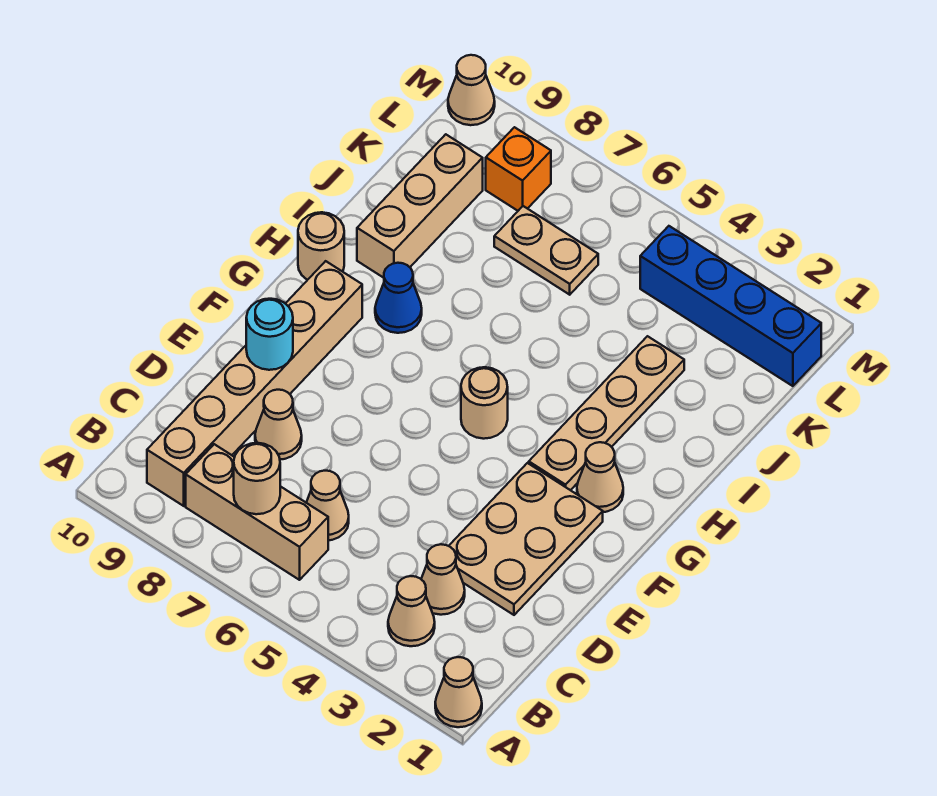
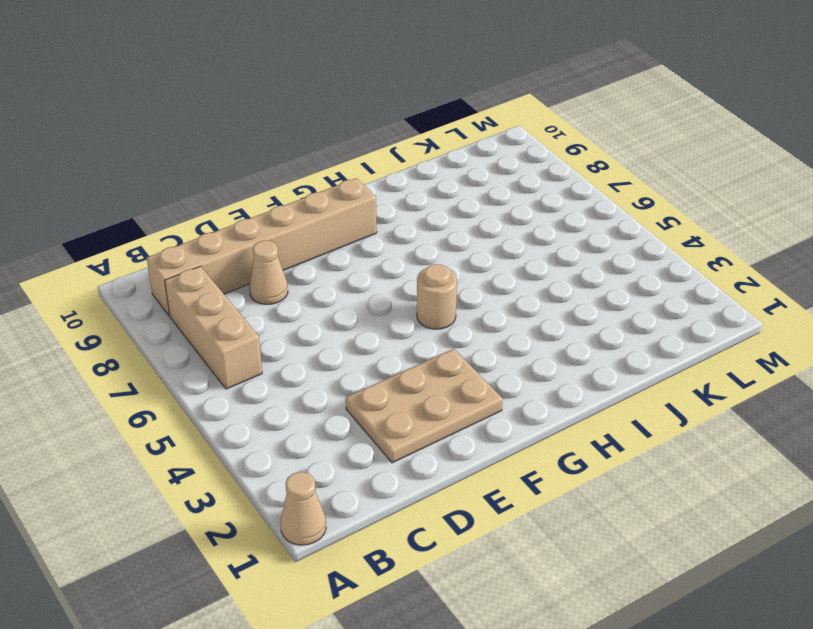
none -> tan 1x1 cone [388,576,435,646]
none -> tan 1x1 cone [421,544,465,615]
none -> tan 1x1 cone [306,471,349,540]

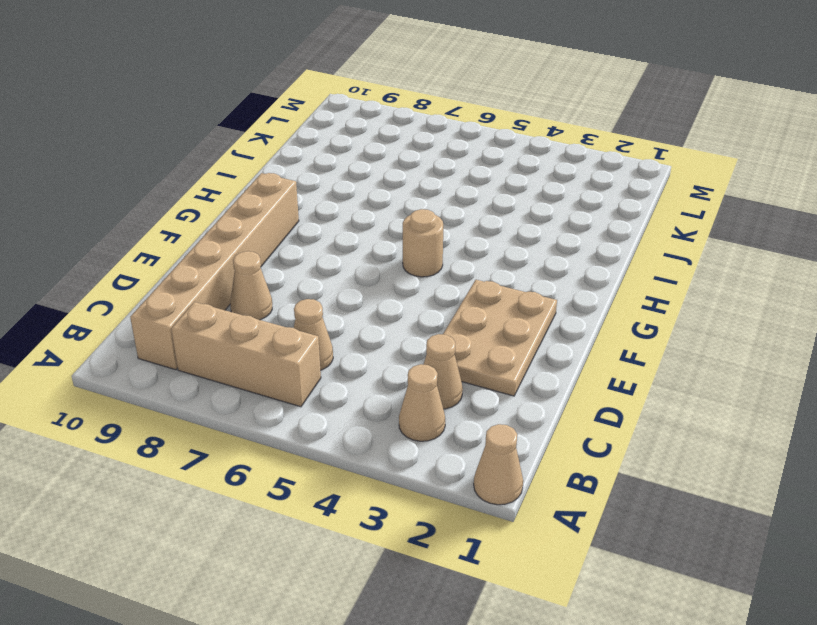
none -> tan 1x1 cone [577,442,623,512]
none -> tan 1x4 plate [529,336,684,490]
none -> blue 1x1 cone [375,263,422,333]

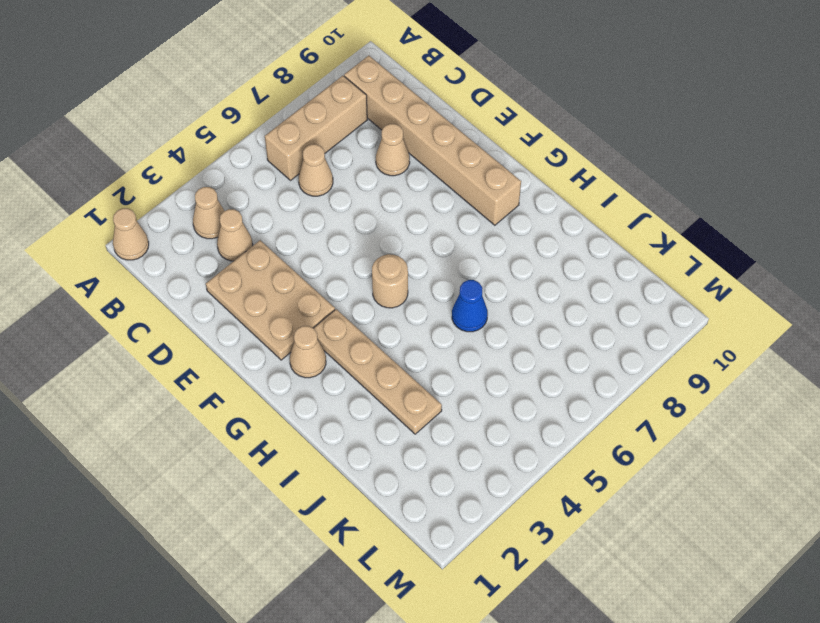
blue 1x1 cone [452,280,488,332] -> blue 1x1 cone moved to [375,263,422,333]
none -> tan 1x1 round brick [298,212,344,280]
none -> tan 1x3 brick [357,134,483,278]
none -> tan 1x2 plate [494,206,598,295]

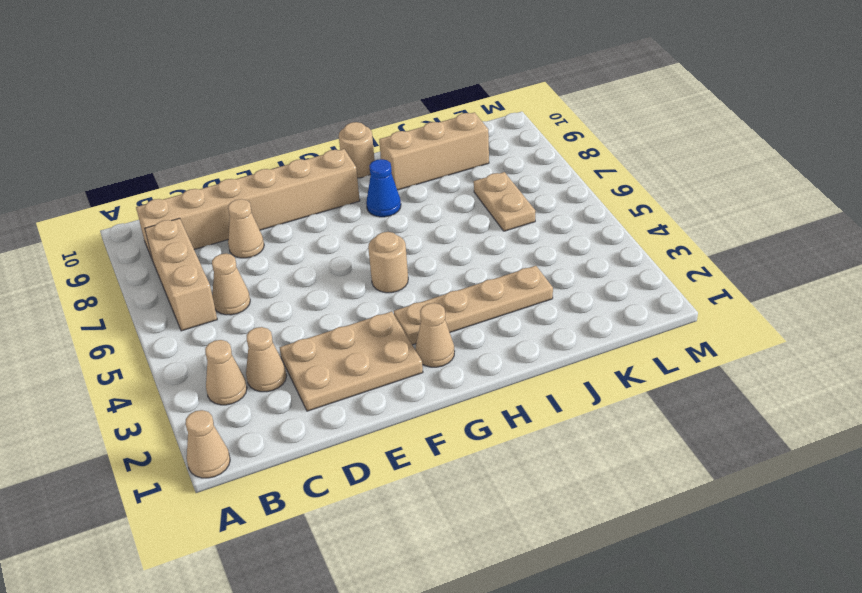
none -> blue 1x4 brick [640,226,821,386]
none -> orange 1x1 brick [486,127,551,211]
none -> tan 1x1 cone [448,55,495,125]

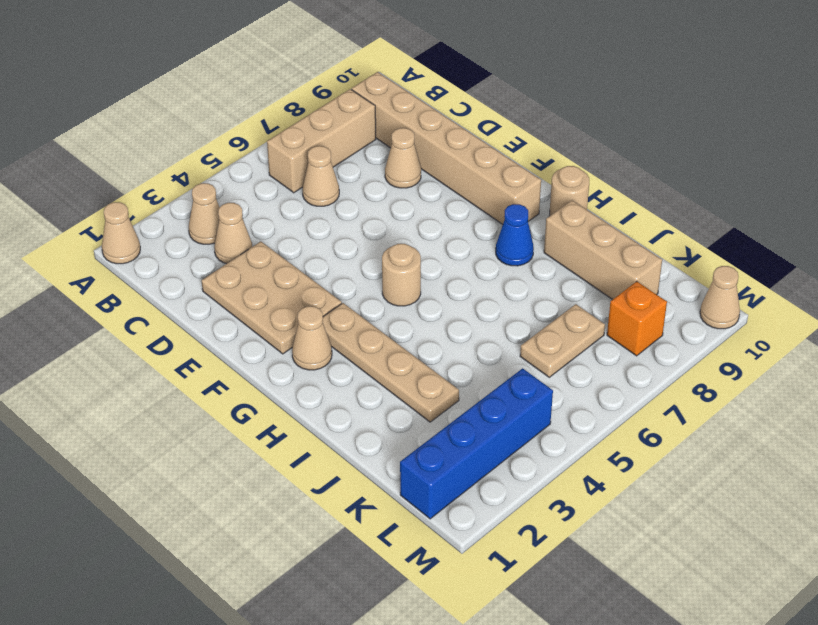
none -> tan 1x1 round brick [234,443,280,514]
none -> cyan 1x1 round brick [246,299,293,370]

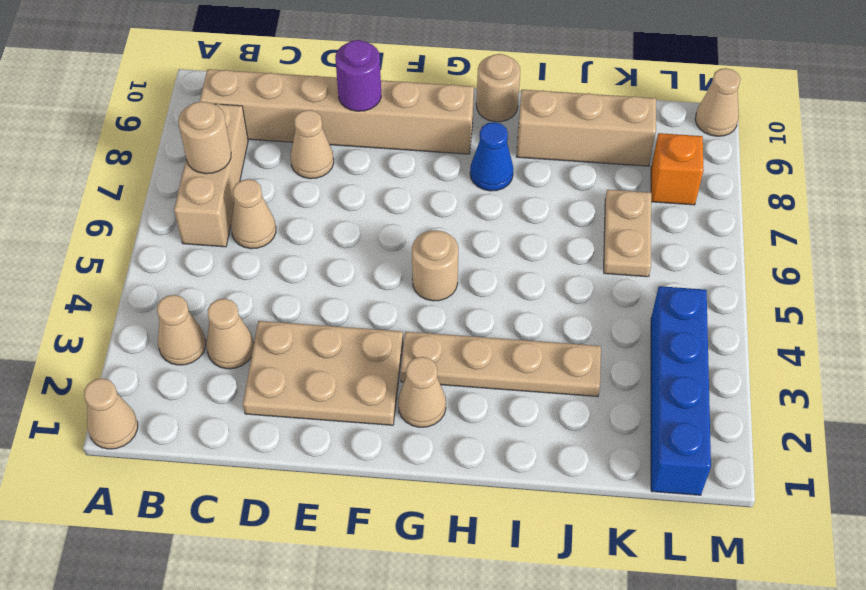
purple 1x1 round brick [335,40,381,111] -> cyan 1x1 round brick [246,299,293,370]

